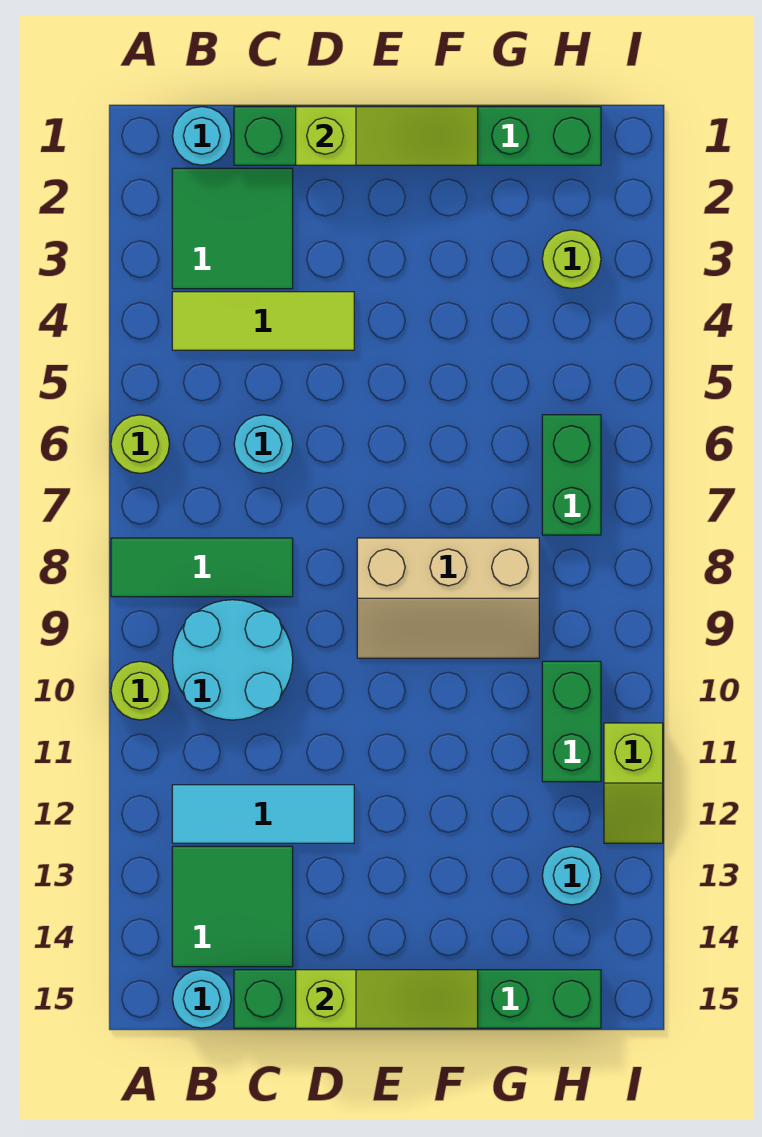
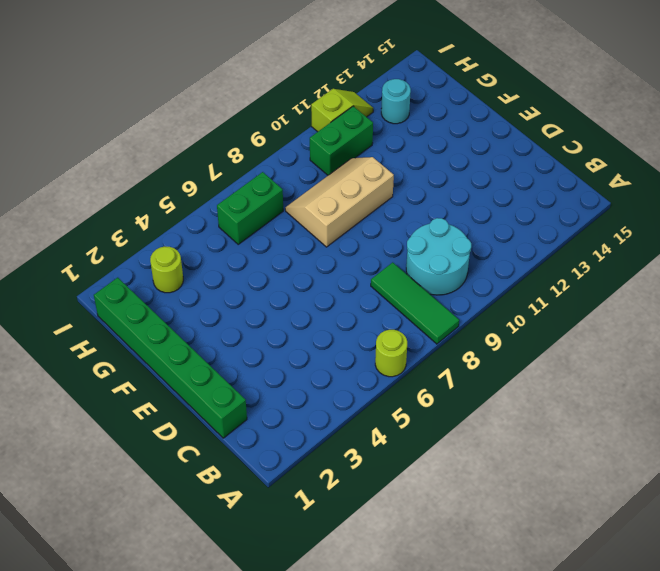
tan 2x3 slope [285,157,394,247] -> tan 2x3 slope turned to [357,538,539,658]
none -> lime 1x1 round brick [111,661,169,720]
none -> cyan 1x1 round brick [173,107,231,165]
none -> green 2x2 tile [172,168,293,289]

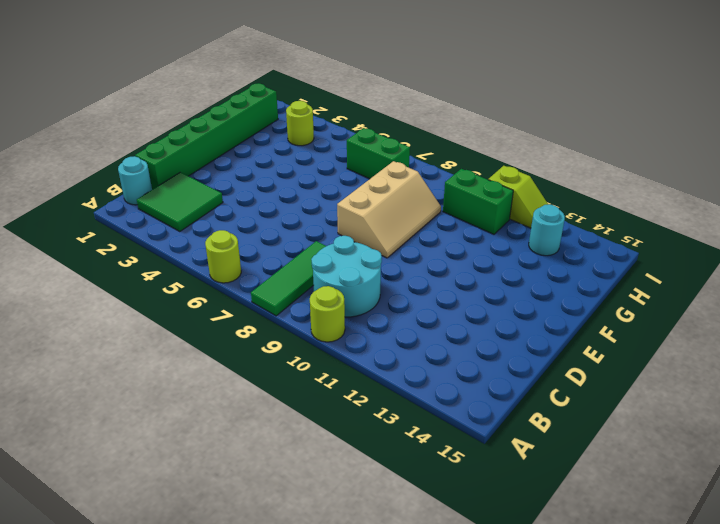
none -> lime 1x3 tile [172,292,354,350]
none -> cyan 1x3 tile [172,785,354,843]
none -> green 2x2 tile [172,846,293,967]

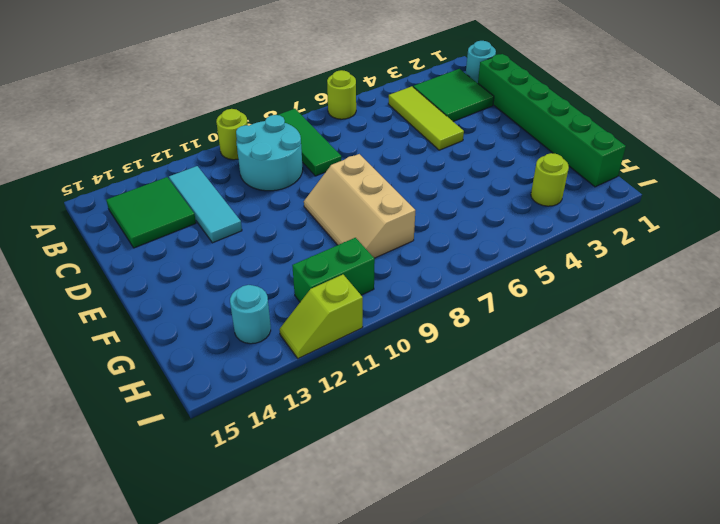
none -> cyan 1x1 round brick [173,970,231,1028]
none -> cyan 1x1 round brick [234,415,293,473]
none -> green 1x6 brick [234,970,601,1028]

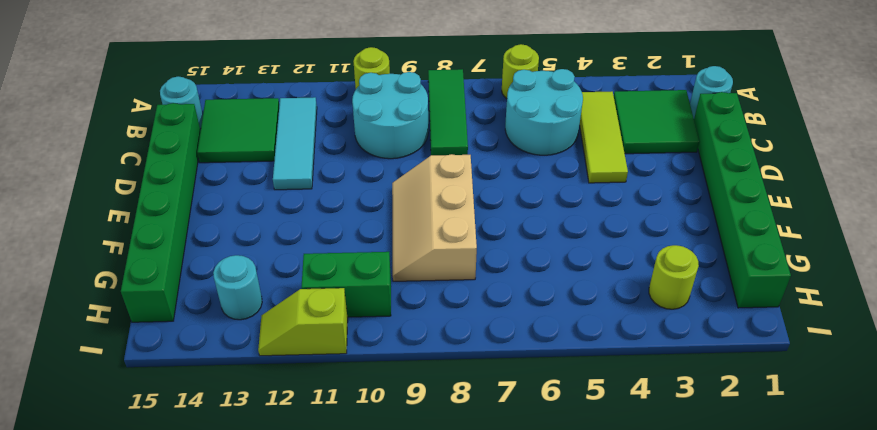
cyan 2x2 round brick [505,69,583,155] -> cyan 1x1 round brick [234,415,293,473]
none -> green 1x2 brick [542,415,601,535]
none -> lime 1x3 slope [296,107,478,165]
none -> lime 1x3 slope [296,970,478,1028]

